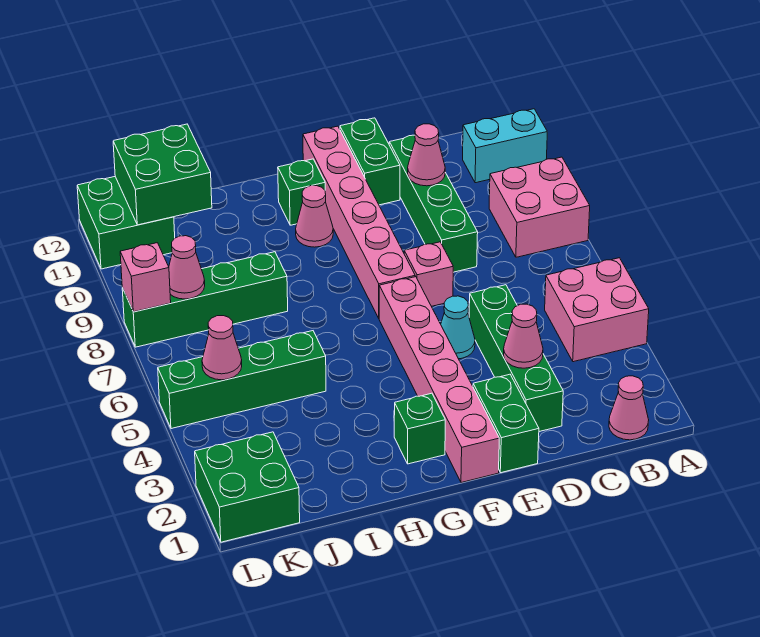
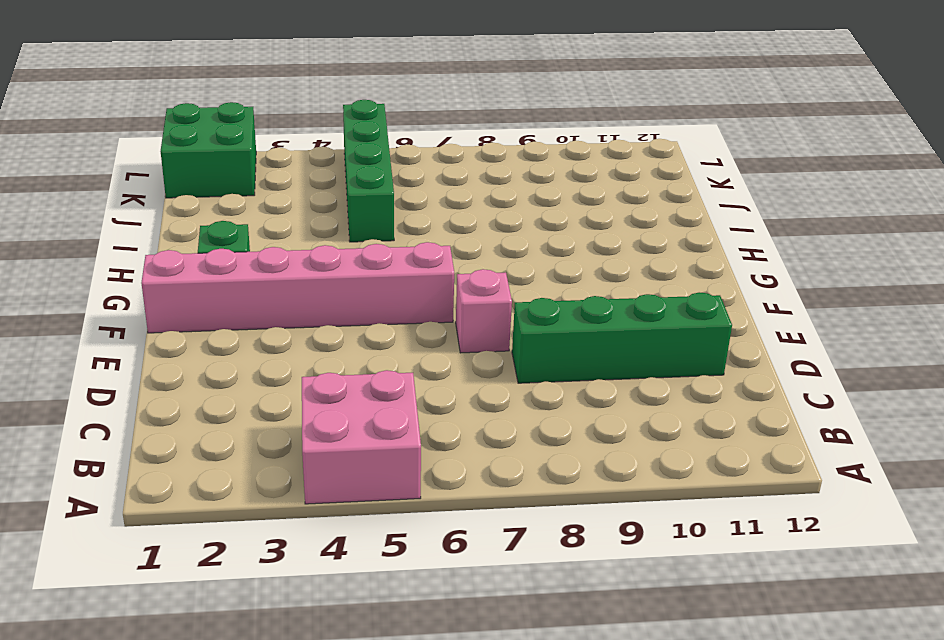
none -> pink 2x2 brick [489,157,590,257]
none -> cyan 1x2 brick [463,109,547,183]
none -> pink 1x1 cone [609,376,649,440]

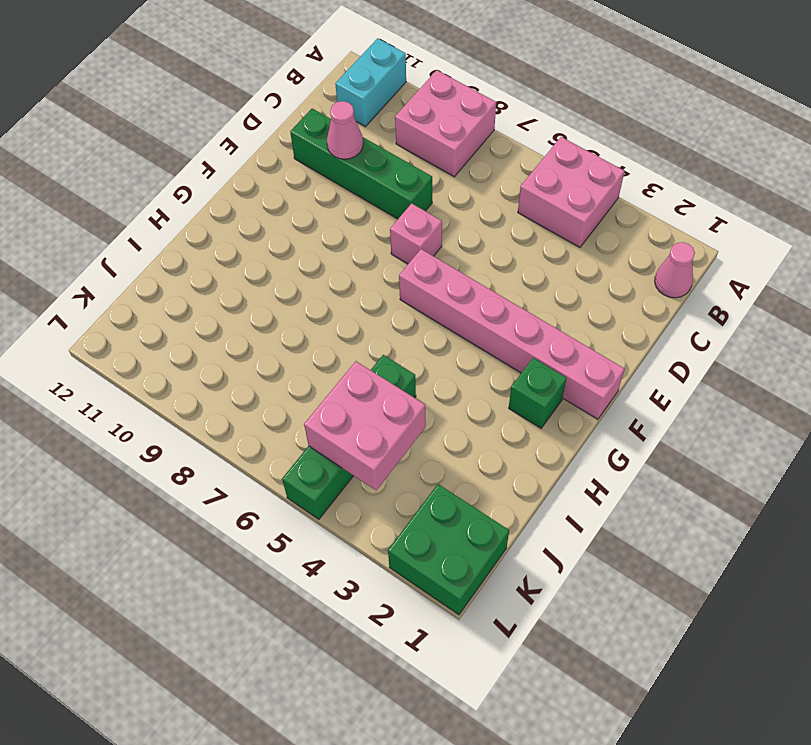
pink 2x2 brick [304,361,426,490] -> pink 1x1 cone [202,316,242,380]
none -> green 1x4 brick [469,285,563,432]
none -> green 1x2 brick [473,374,539,473]
none -> cyan 1x1 cone [441,296,475,359]

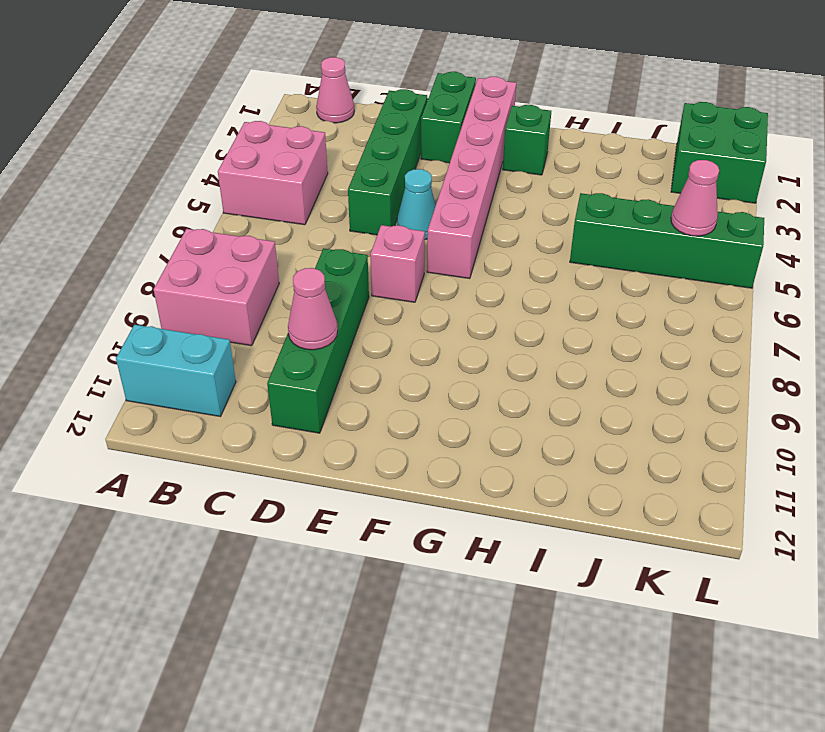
none -> green 1x2 brick [340,118,400,205]
none -> pink 1x6 brick [303,126,415,318]
none -> pink 1x1 cone [296,186,333,247]

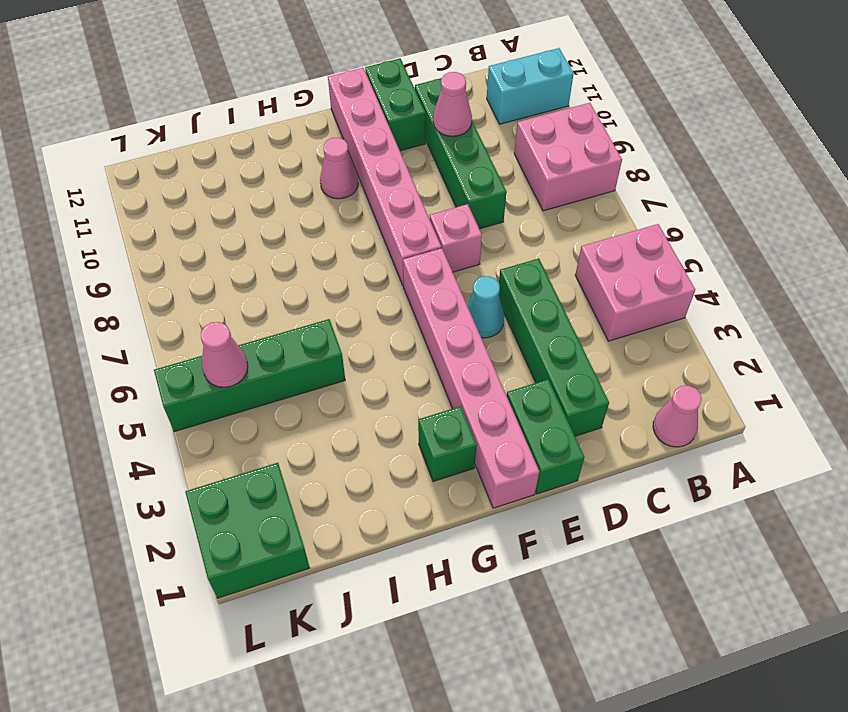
none -> green 1x1 brick [278,159,325,225]
none -> green 1x4 brick [122,252,288,347]
none -> green 2x2 brick [77,177,175,269]

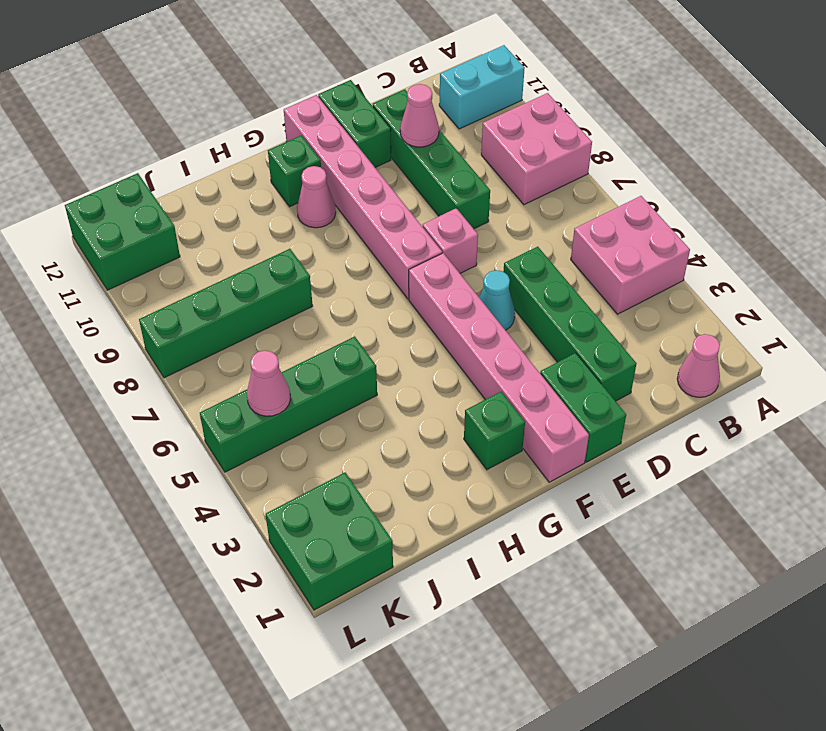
none -> pink 1x1 cone [504,304,543,368]
none -> green 2x2 brick [113,124,212,225]
none -> pink 1x1 cone [169,236,205,299]

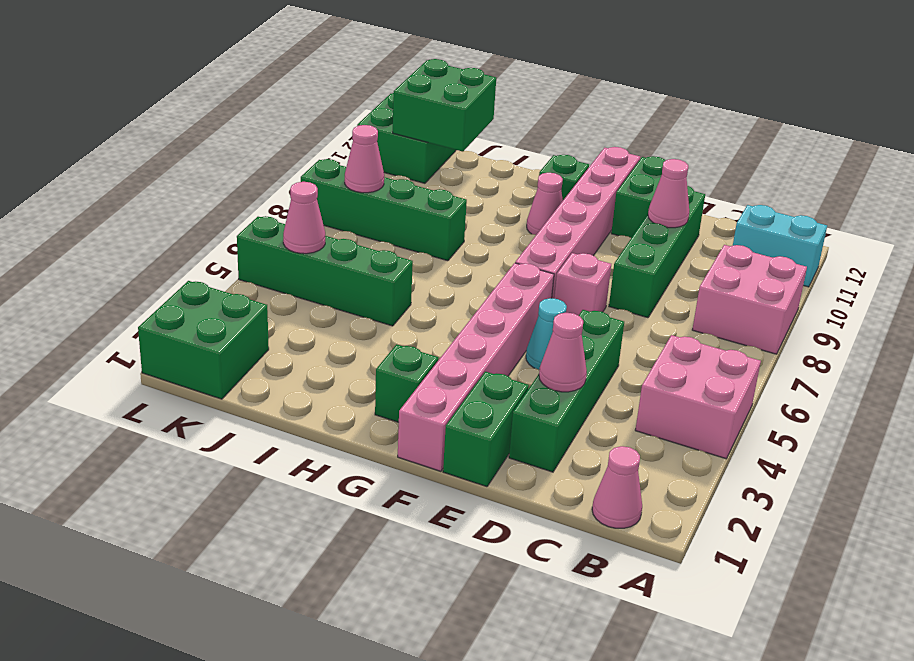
none -> pink 1x1 brick [120,243,171,312]

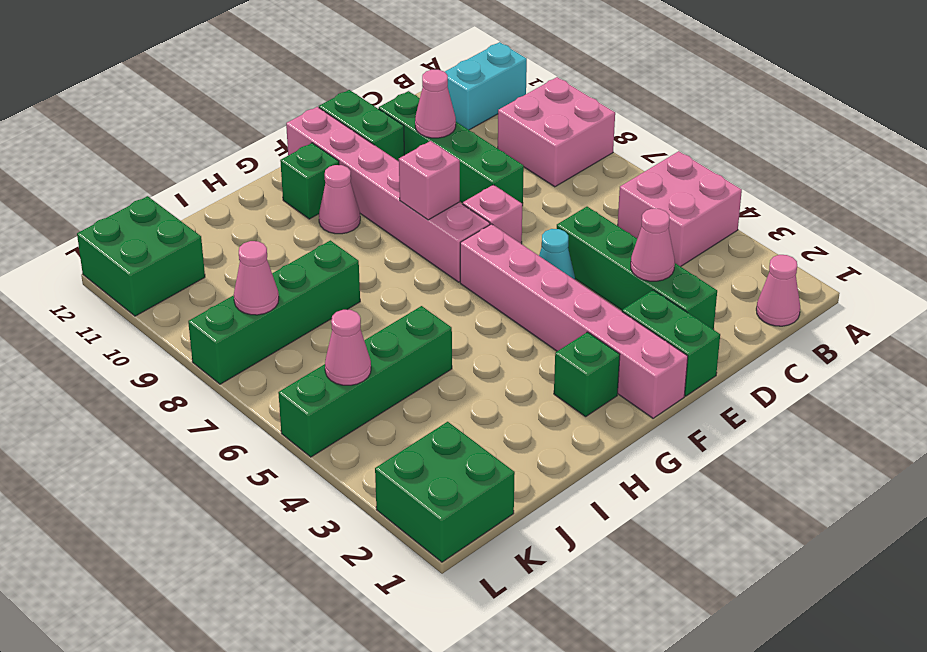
pink 1x1 brick [399,141,460,220] -> pink 1x1 brick moved to [120,243,171,312]
none -> green 2x2 brick [113,124,212,225]

